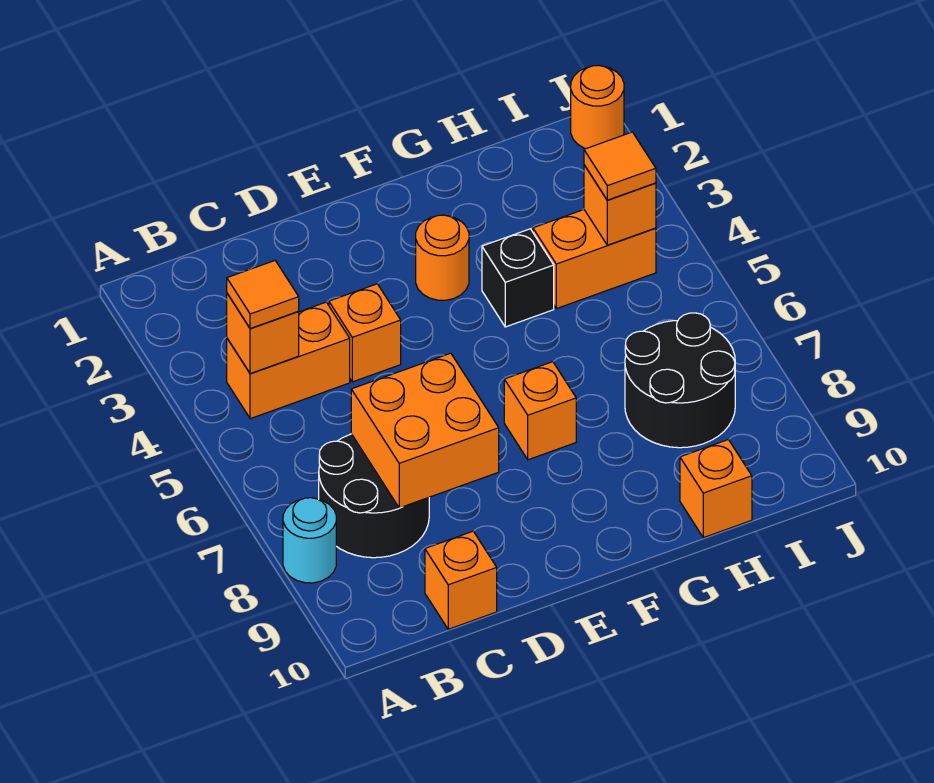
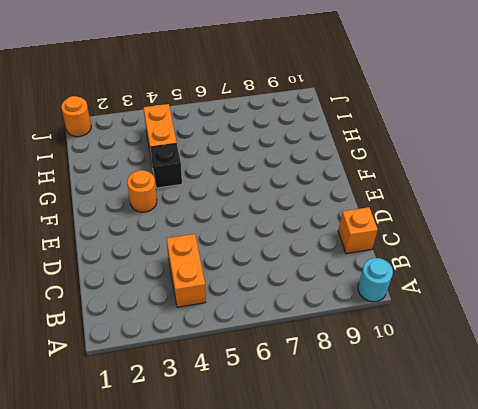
cyan 1x1 round brick [358,258,393,302] -> cyan 1x1 round brick moved to [283,498,336,583]
none -> black 2x2 round brick [319,434,429,558]
none -> orange 1x1 brick [329,284,401,382]
none -> orange 1x1 brick [504,362,576,460]

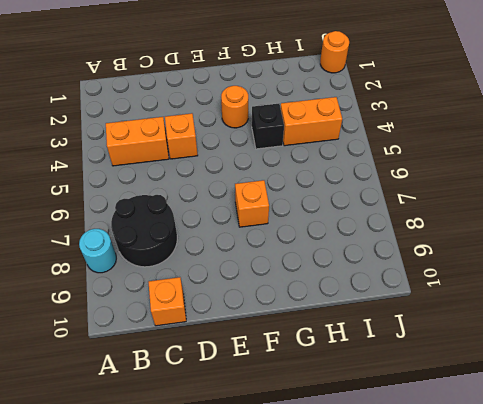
none -> black 2x2 round brick [625,313,735,448]
none -> orange 1x1 brick [680,440,752,538]
none -> orange 1x1 brick [227,294,299,374]

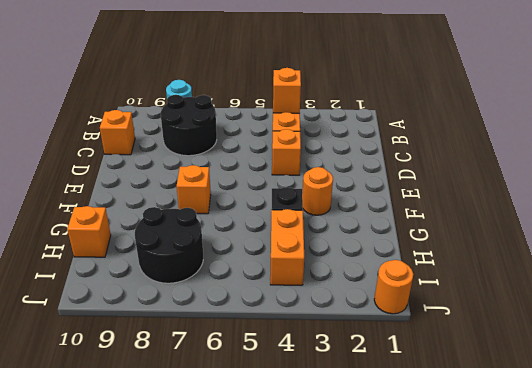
none -> orange 2x2 brick [351,353,499,508]
none -> orange 1x1 brick [584,165,656,245]
none -> orange 1x1 tile [227,261,299,329]

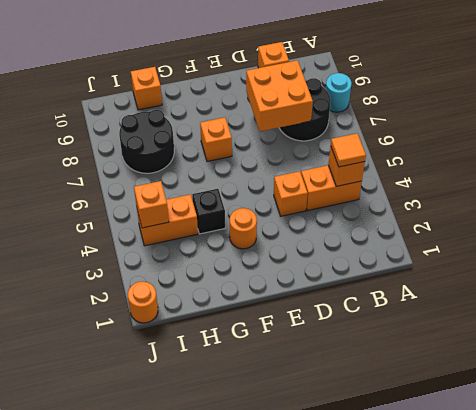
none -> orange 1x1 tile [584,132,656,200]

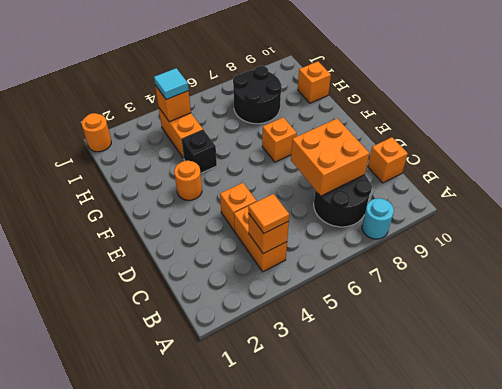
cyan 1x1 tile [154,68,189,100] -> orange 1x1 tile [584,132,656,200]

